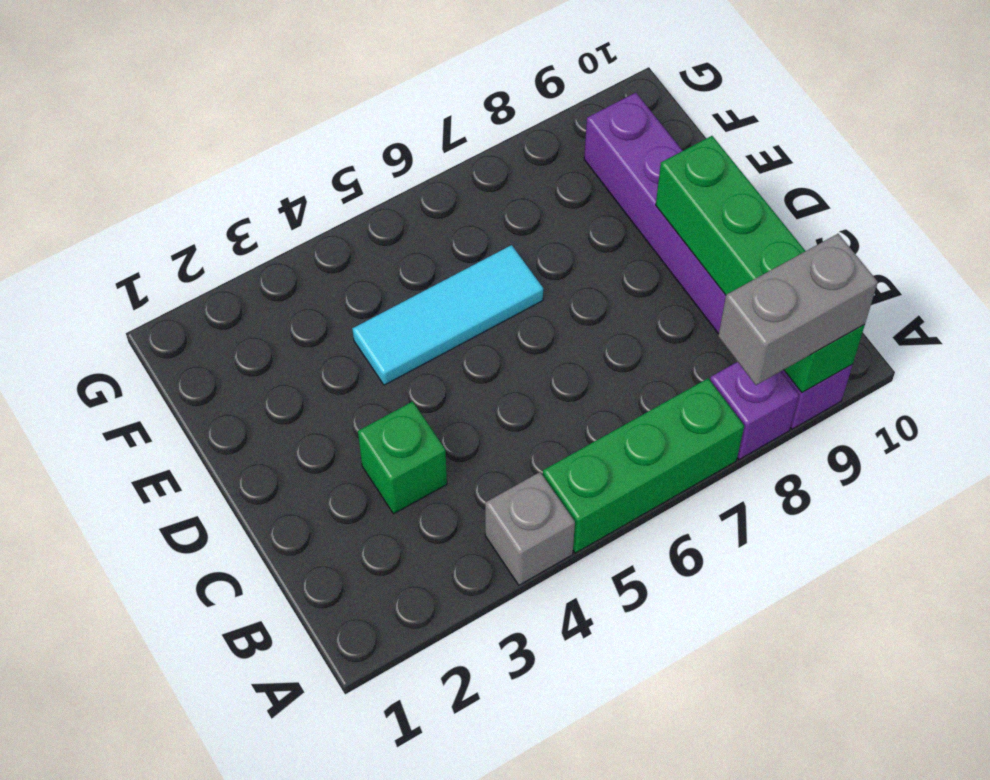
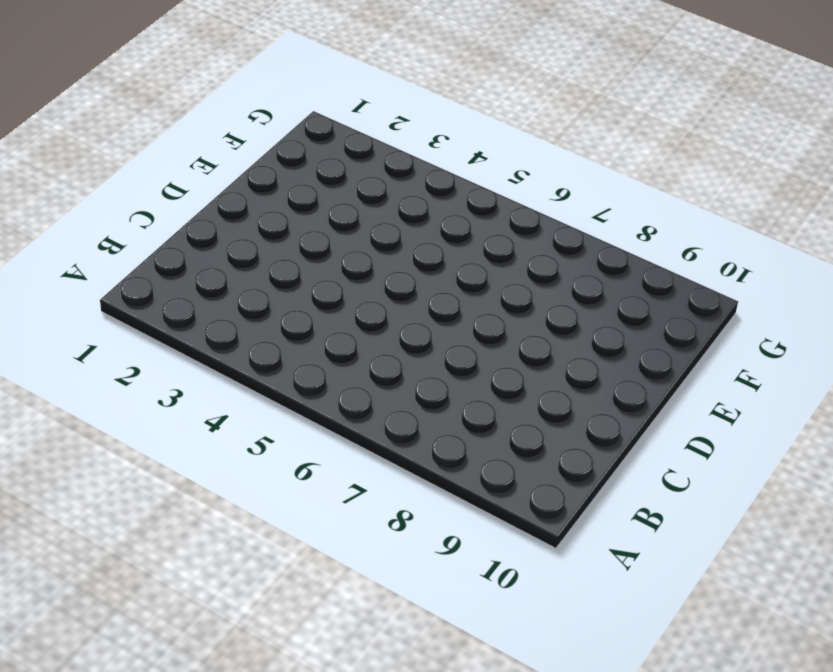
none -> grey 1x1 brick [485,472,575,585]
none -> green 1x3 brick [543,378,744,553]

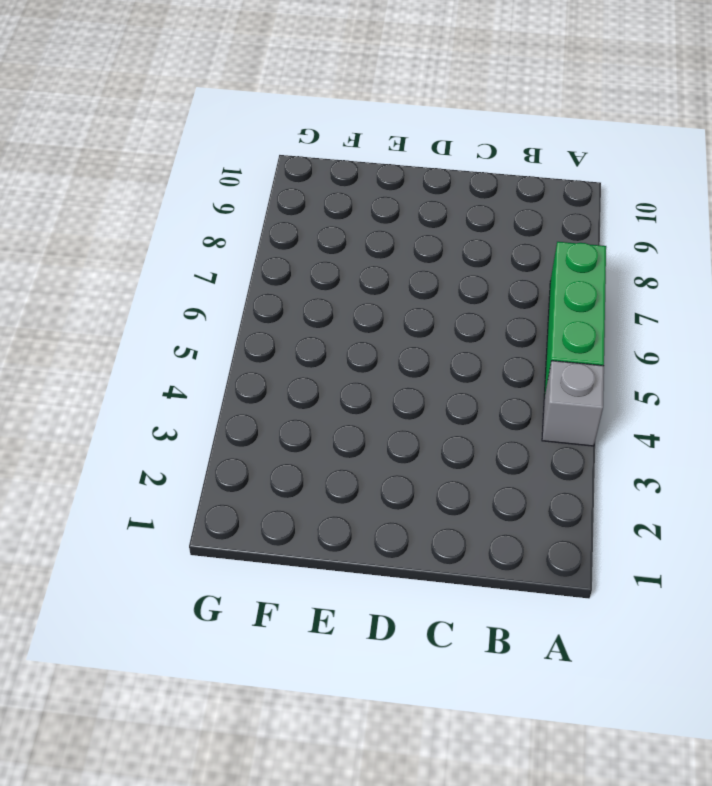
none -> purple 1x1 brick [710,362,799,459]
none -> purple 1x6 brick [584,93,853,429]

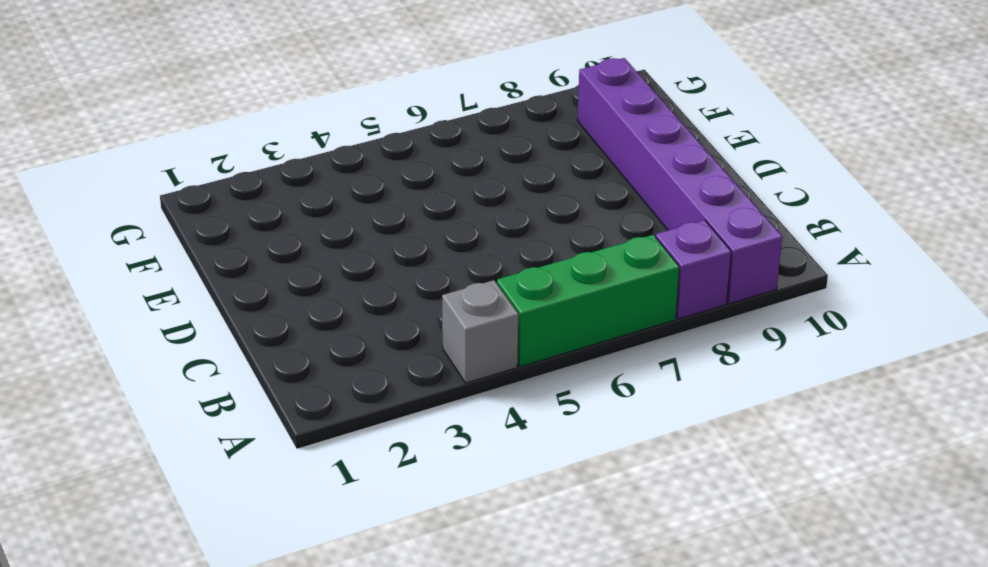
none -> green 1x1 brick [358,401,447,514]
none -> cyan 1x3 tile [352,245,543,385]

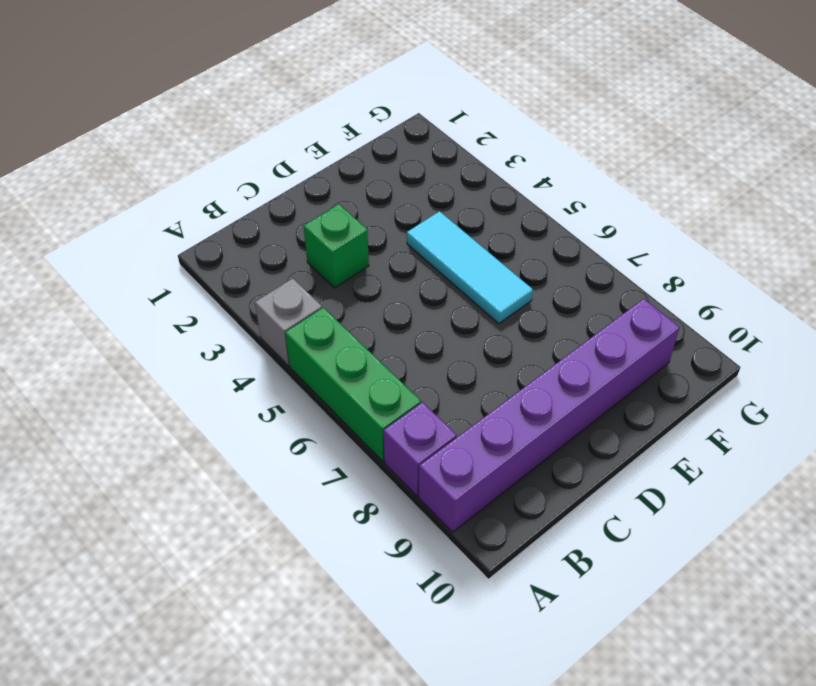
none -> green 1x4 brick [656,136,865,393]
none -> grey 1x2 brick [718,234,878,385]

